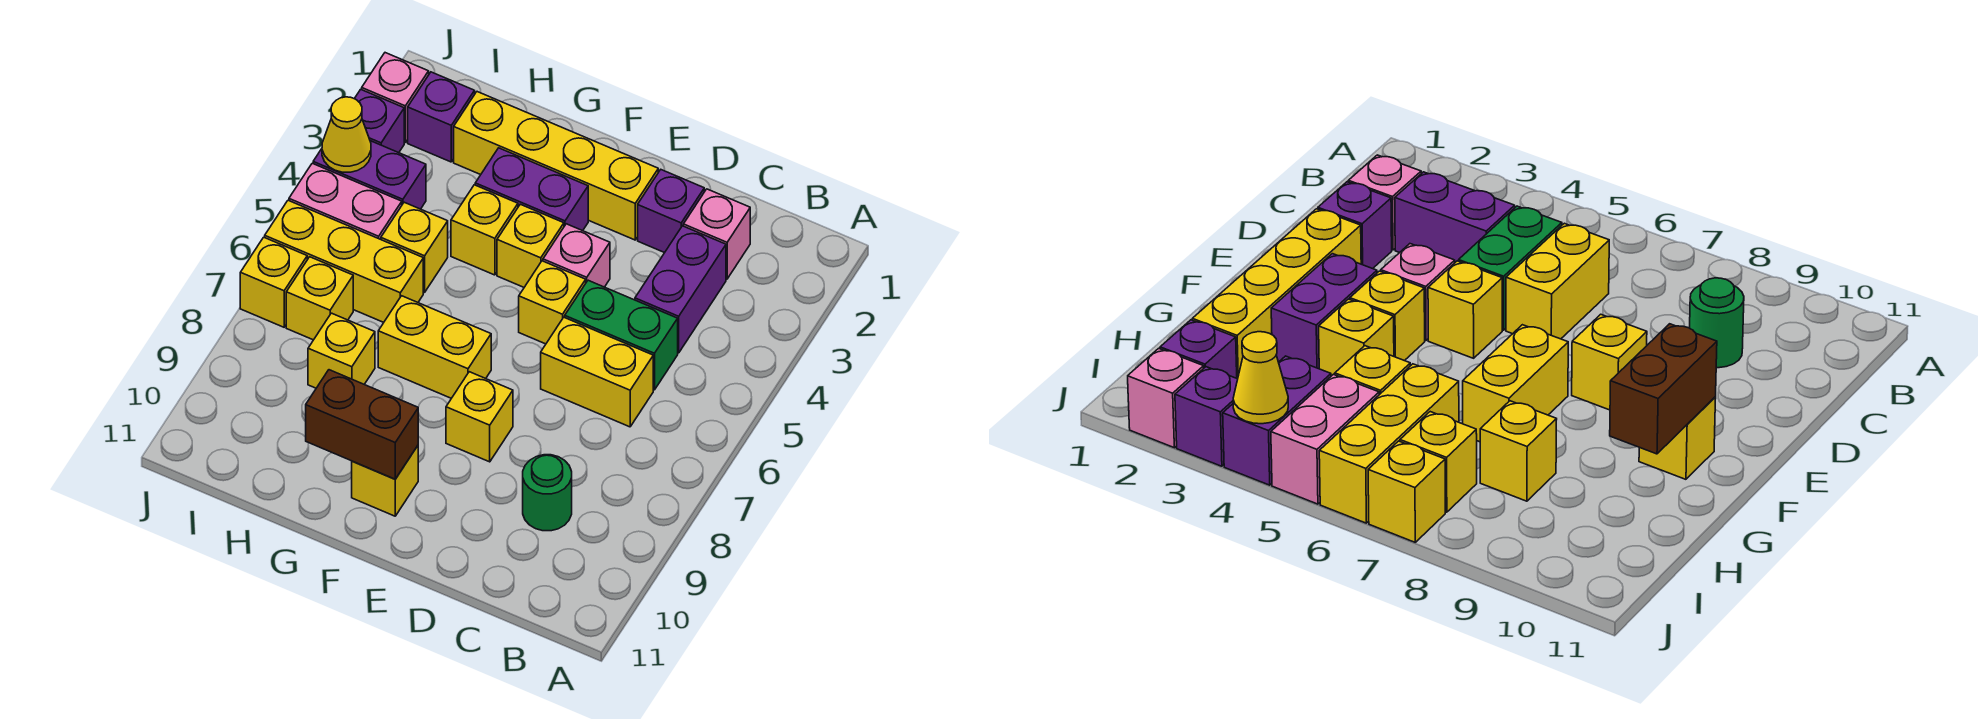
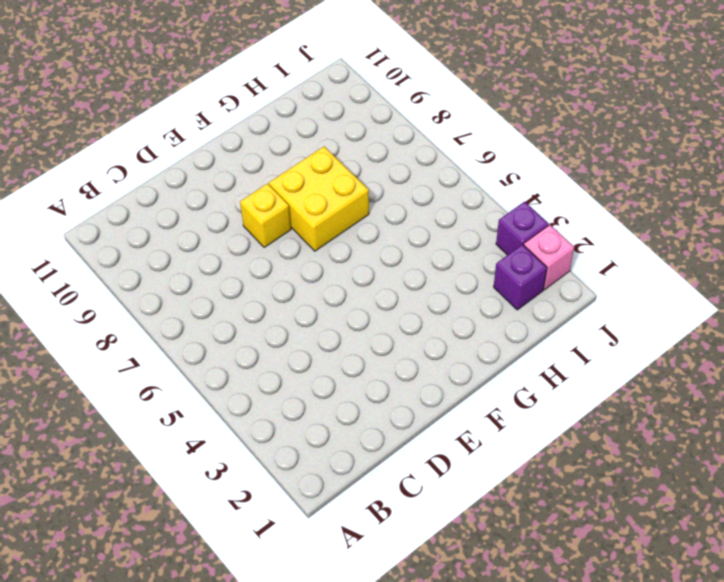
yellow 2x2 brick [269,147,369,251] -> yellow 1x2 brick [378,296,491,398]
none -> pink 1x1 brick [683,189,750,279]
none -> purple 1x2 brick [635,226,726,353]
none -> green 1x2 brick [565,280,678,390]

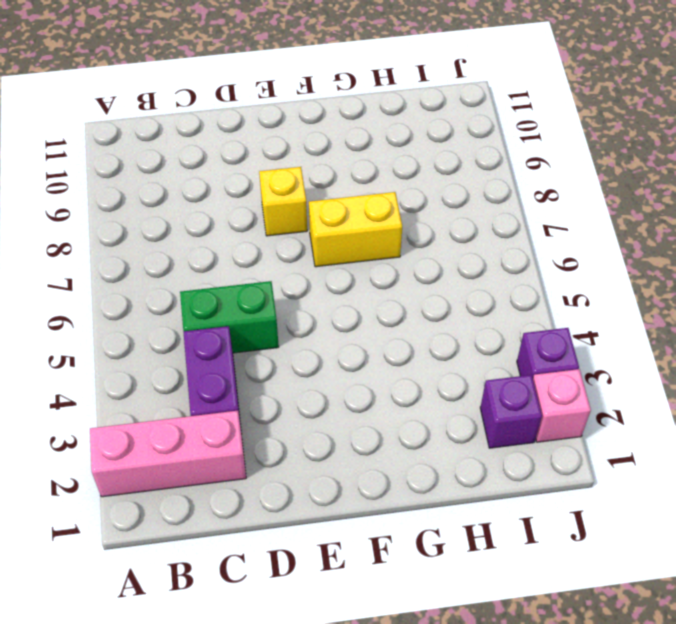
pink 1x3 brick [90,411,246,497] -> pink 1x1 brick [683,189,750,279]
none -> yellow 1x2 brick [541,317,653,427]
none -> green 1x1 round brick [523,455,572,531]
none -> purple 1x1 brick [638,170,704,253]

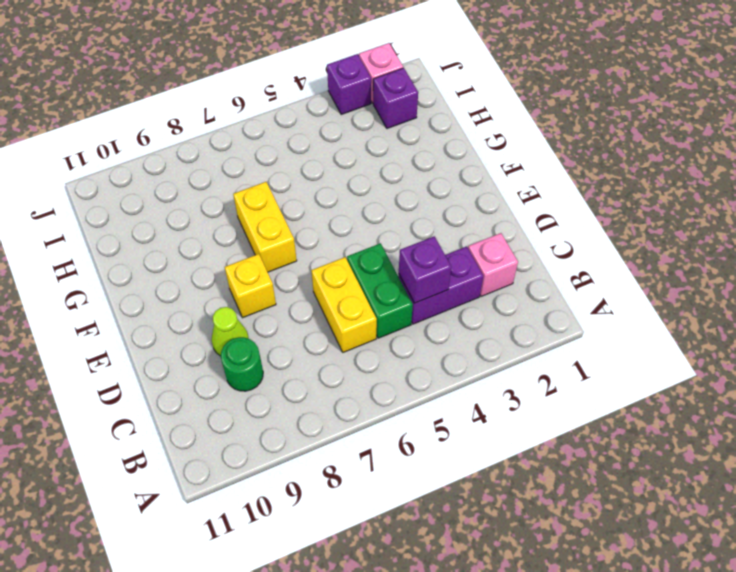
purple 1x1 brick [399,236,451,303] -> purple 1x1 brick moved to [638,170,704,253]
lime 1x1 cone [212,307,249,356] -> none
none -> yellow 1x4 brick [454,92,658,240]
none -> pink 1x1 brick [543,224,610,287]
none -> yellow 1x1 brick [519,261,586,344]

